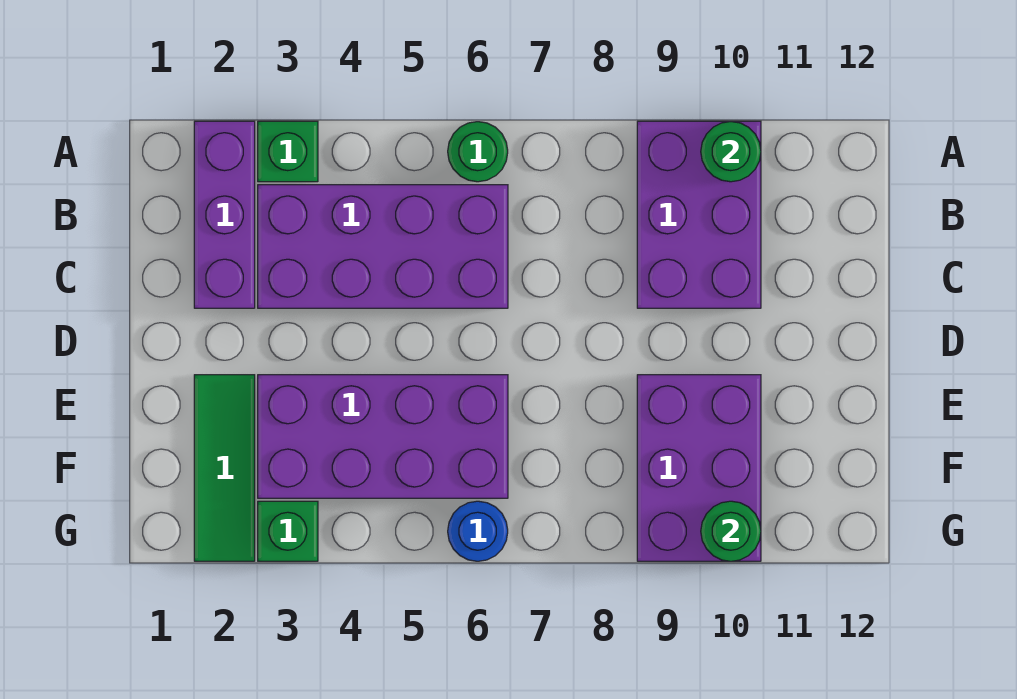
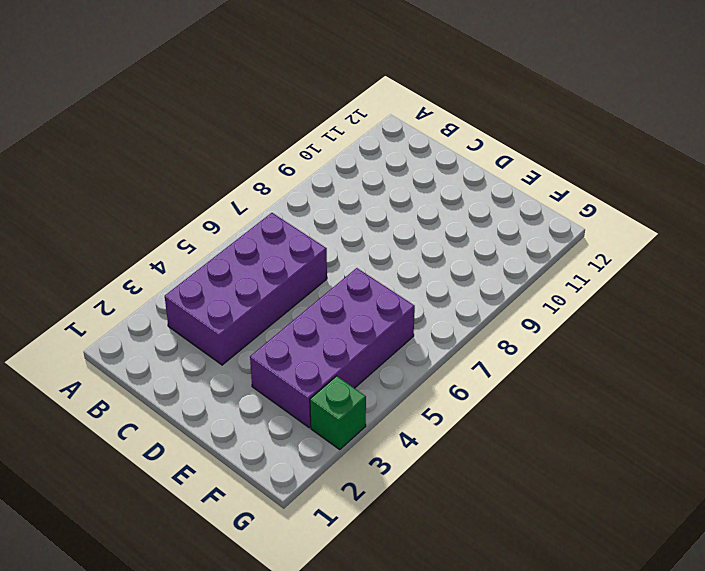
none -> purple 1x3 brick [194,121,255,308]
none -> green 1x1 brick [258,121,318,182]
none -> green 1x1 round brick [448,122,508,182]

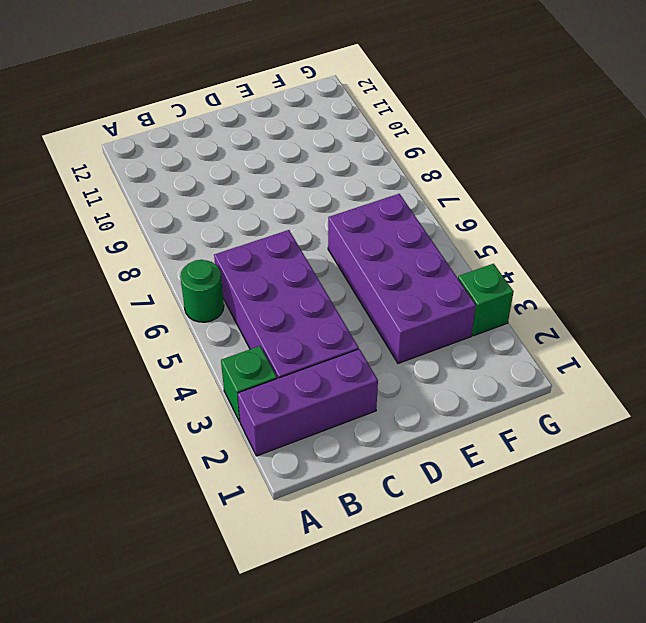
none -> purple 2x3 brick [637,121,761,308]
none -> green 1x3 tile [194,375,255,561]
none -> purple 2x3 brick [637,375,761,561]

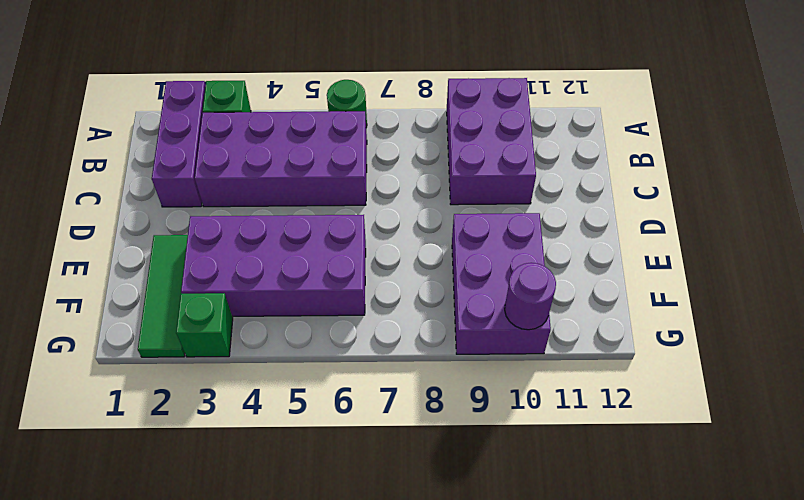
purple 1x1 round brick [505,263,556,330] -> green 1x1 round brick [701,501,761,561]
none -> blue 1x1 round brick [448,501,508,561]
none -> green 1x1 round brick [701,122,761,182]

